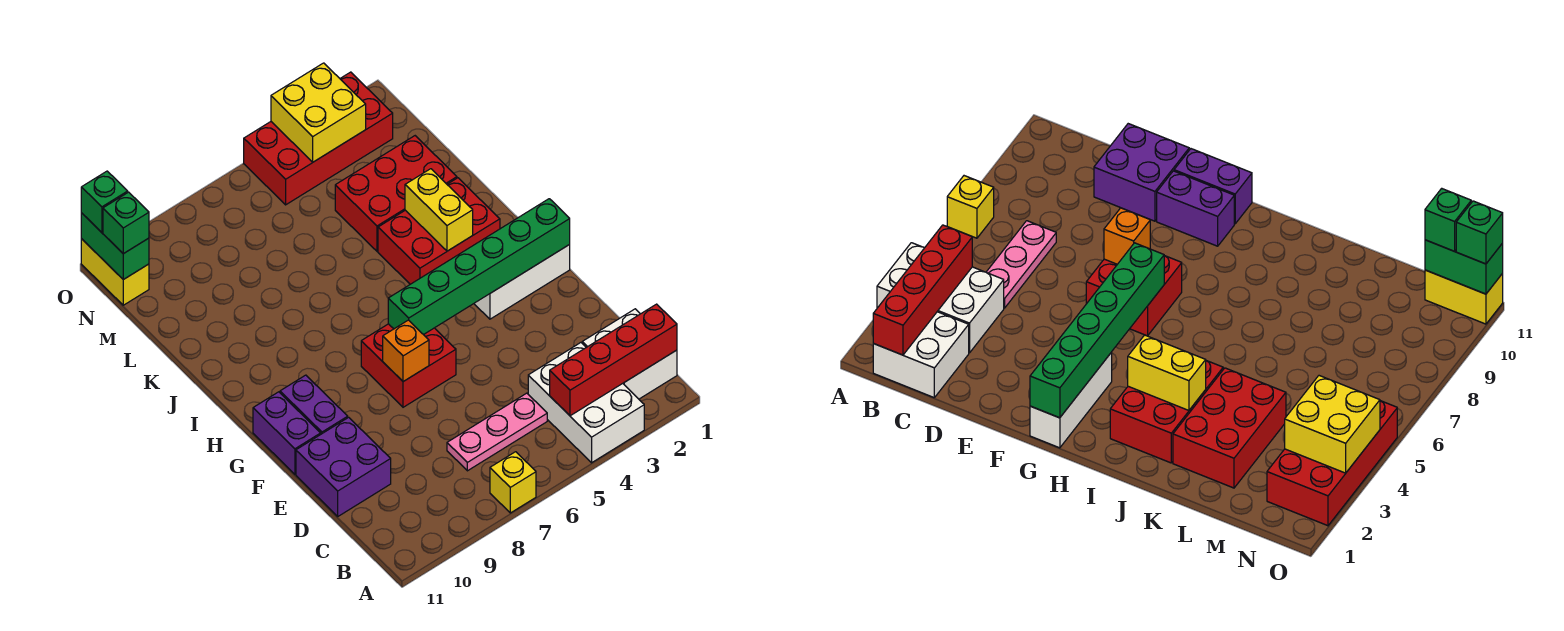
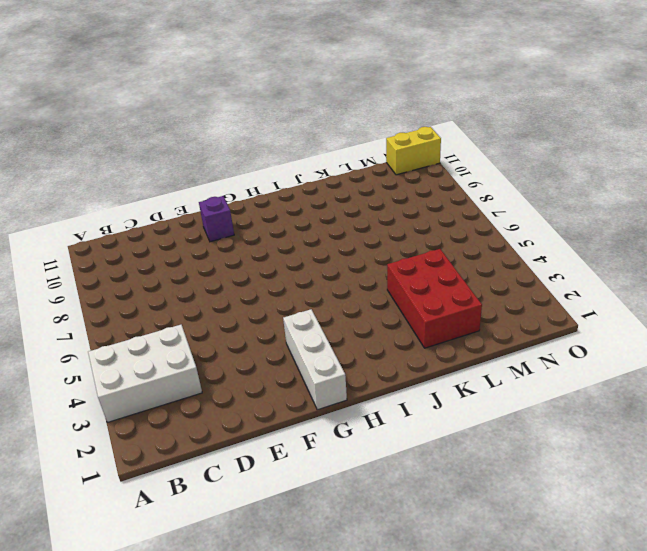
purple 1x1 brick [199,196,234,242] -> purple 1x2 brick [280,375,348,434]
none -> yellow 1x1 brick [490,452,536,513]
none -> white 2x2 brick [582,309,677,399]
none -> pink 1x3 plate [447,393,547,471]

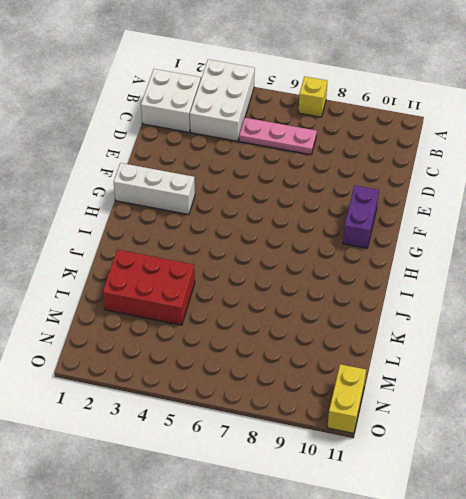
none -> purple 2x2 brick [296,417,391,516]
none -> red 2x2 brick [361,324,456,407]
none -> purple 1x2 brick [253,392,321,474]

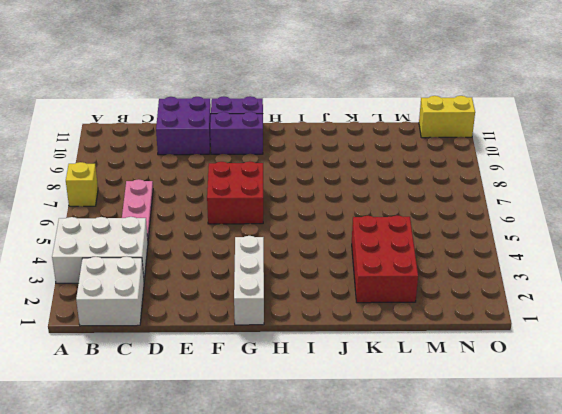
none -> red 2x3 brick [378,178,500,284]
none -> red 2x4 brick [244,72,393,205]
none -> red 1x4 brick [550,304,677,416]

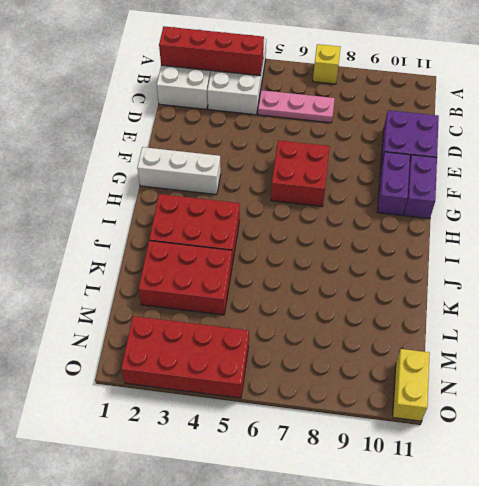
none -> orange 1x1 brick [383,320,429,382]
none -> green 1x6 brick [388,199,570,335]
none -> yellow 1x2 brick [405,169,473,251]

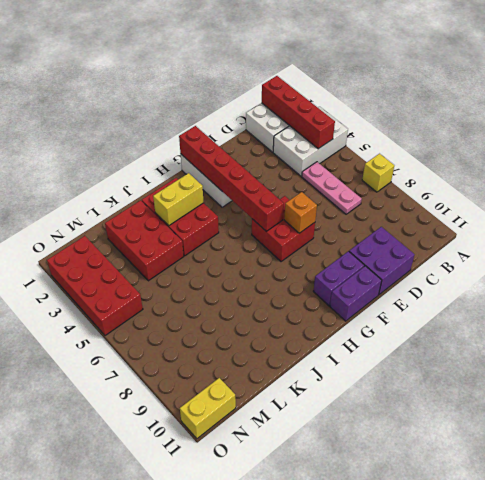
red 1x6 brick [179,126,284,232] -> green 1x6 brick [388,199,570,335]
none -> yellow 2x2 brick [271,63,366,162]
none -> green 1x2 brick [81,213,149,280]
none -> green 1x1 brick [103,192,149,254]

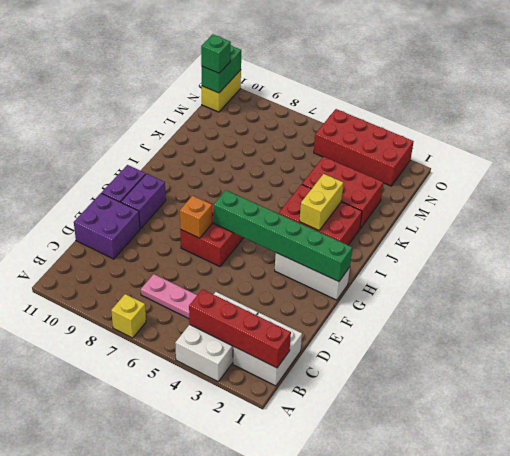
none -> yellow 2x2 brick [271,63,366,162]
none -> green 1x1 brick [81,171,128,232]

